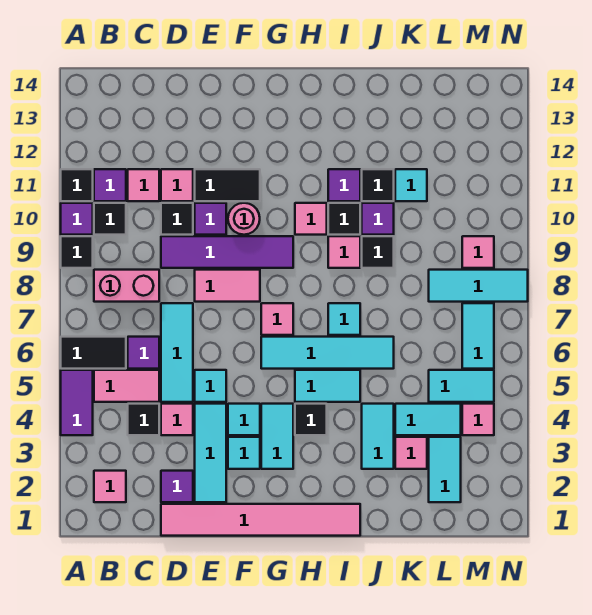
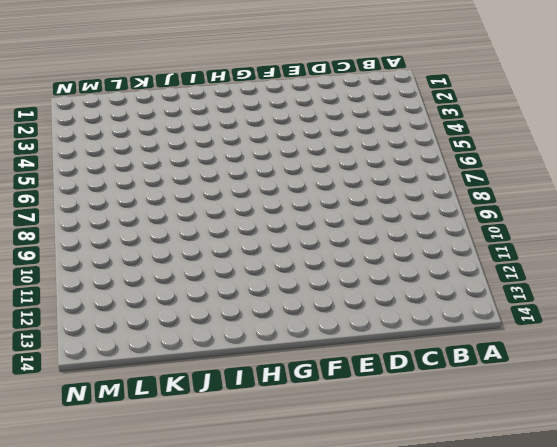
none -> purple 1x2 tile [61,370,93,435]
none -> black 1x2 tile [61,337,126,369]
none -> black 1x1 tile [61,236,93,268]
none -> purple 1x1 tile [61,203,93,235]

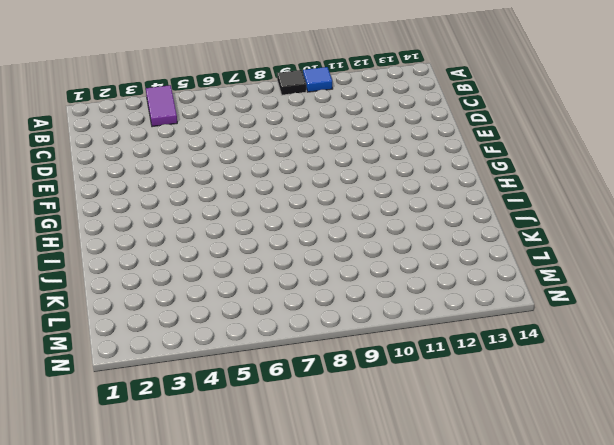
purple 1x2 tile [146,85,177,127] -> purple 1x2 tile turned to [61,370,93,435]
blue 1x1 tile [303,67,332,92] -> purple 1x1 tile [61,203,93,235]
none -> black 1x2 tile [61,337,126,369]
none -> black 1x1 tile [61,169,93,201]
none -> pink 1x1 tile [94,471,126,502]
none -> pink 1x2 tile [94,370,159,402]

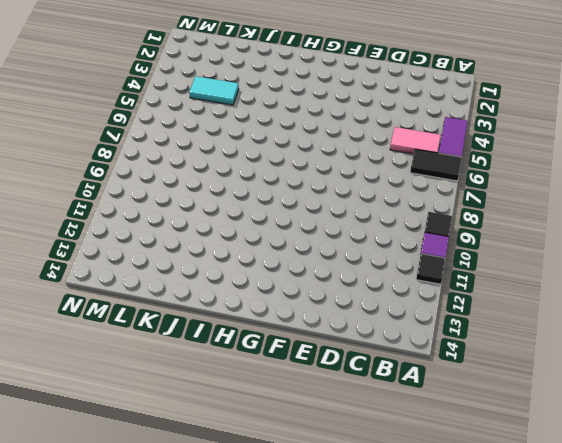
none -> pink 1x1 tile [94,471,126,502]
none -> pink 1x2 brick [94,270,159,302]
none -> black 1x1 tile [94,203,126,235]
none -> purple 1x1 tile [94,169,126,201]

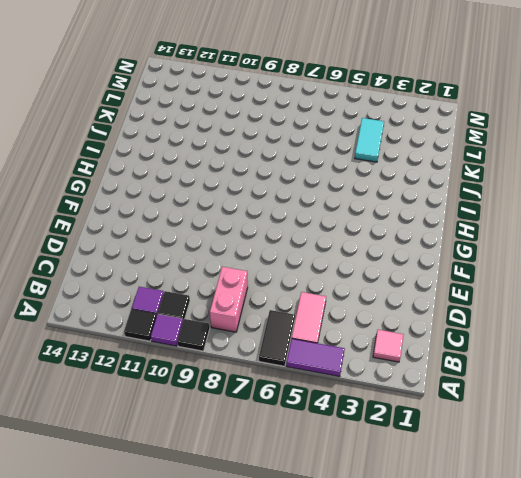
none -> black 1x1 tile [128,404,159,435]
none -> purple 1x1 tile [128,337,159,369]
none -> pink 1x1 tile [128,169,159,201]
none -> pink 1x6 tile [161,504,360,536]

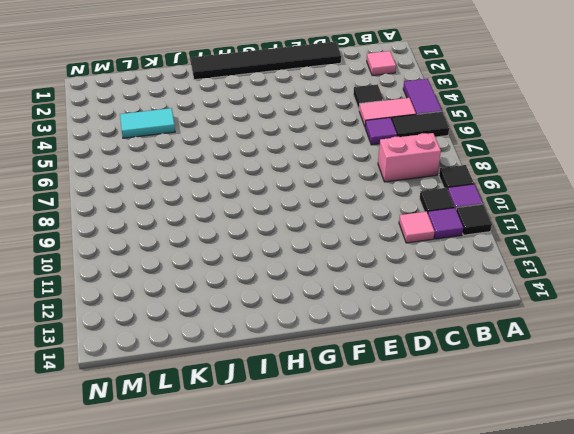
black 1x6 tile [191,42,341,80] -> pink 1x6 tile [161,504,360,536]
none -> purple 1x1 tile [161,471,193,502]
none -> pink 1x1 tile [161,404,193,435]
none -> cyan 1x3 tile [161,303,193,402]
none -> purple 1x4 tile [161,236,293,268]

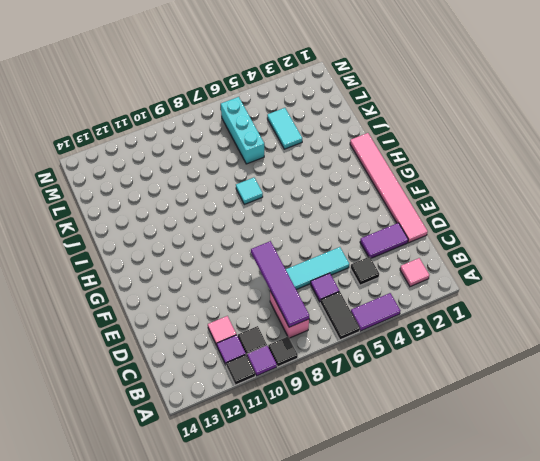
purple 1x4 tile [251,241,309,327] -> purple 1x4 tile moved to [161,236,293,268]
purple 1x2 tile [360,223,408,258] -> purple 1x1 tile [161,471,193,502]
cyan 1x3 brick [221,97,264,164] -> cyan 1x2 tile [462,303,494,369]
none -> pink 1x2 tile [94,370,159,402]
none -> pink 1x1 tile [161,404,193,435]
none -> black 1x1 tile [161,203,193,235]
none -> pink 1x1 tile [161,169,193,201]

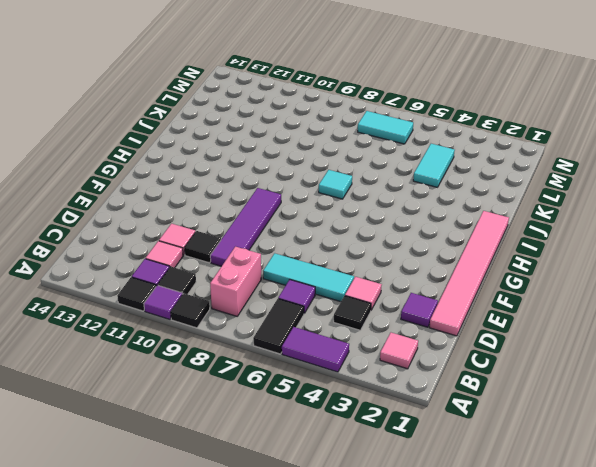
none -> pink 1x2 tile [94,370,159,402]
none -> cyan 1x3 tile [195,404,226,502]
none -> cyan 1x1 tile [195,370,226,402]
none -> pink 1x2 tile [195,270,260,302]

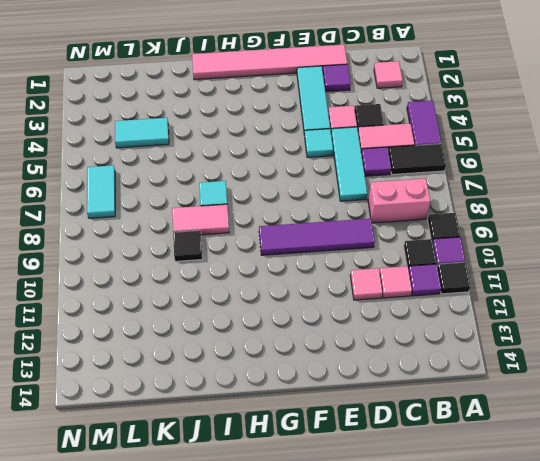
pink 1x2 tile [172,204,229,235] -> pink 1x2 tile moved to [195,270,260,302]
none -> black 1x1 tile [161,203,193,235]
none -> purple 1x1 tile [195,203,226,235]
none -> black 1x2 tile [195,169,260,201]
none -> cyan 1x1 tile [228,437,260,469]

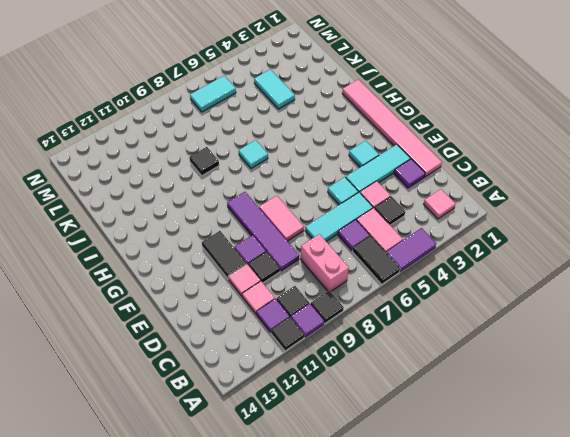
none -> cyan 1x1 tile [228,404,260,435]
none -> pink 1x1 round brick [228,203,260,235]
none -> cyan 1x2 tile [261,404,293,469]
none -> cyan 1x4 tile [261,337,394,369]

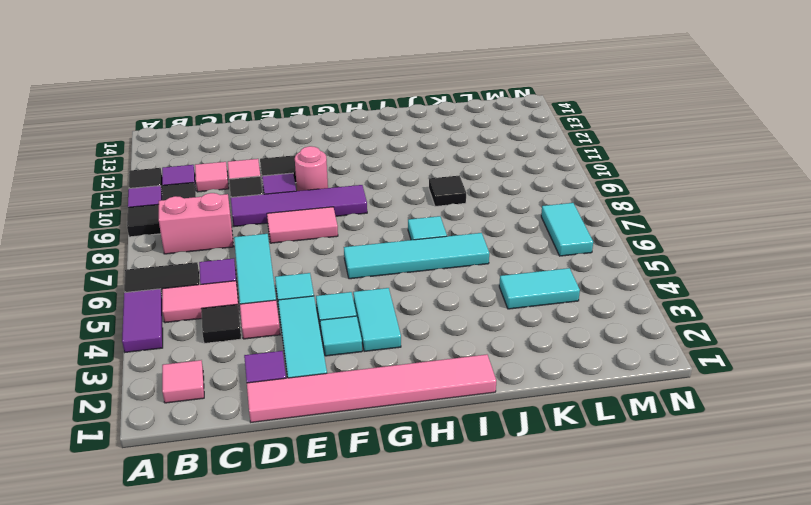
none -> pink 1x1 tile [261,303,293,335]
none -> black 1x1 tile [295,404,327,435]
none -> cyan 1x2 tile [295,370,360,402]
none -> pink 1x1 tile [295,203,327,235]

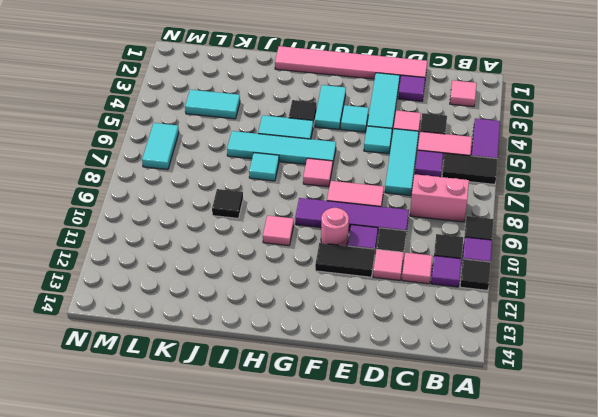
none -> cyan 1x1 tile [228,437,260,469]
none -> pink 1x1 tile [328,236,360,268]
none -> black 1x1 tile [328,203,360,235]
none -> purple 1x1 tile [328,169,360,201]

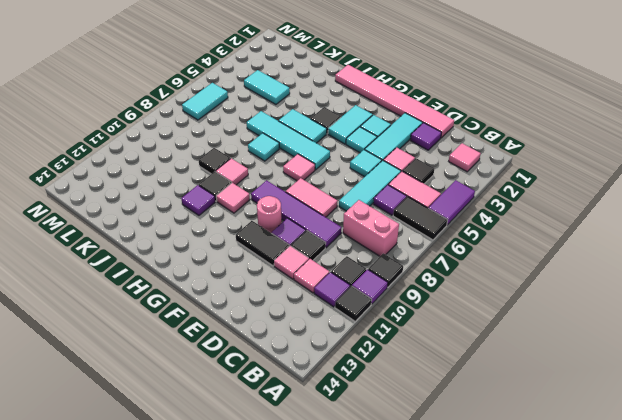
none -> cyan 1x2 tile [362,404,394,469]
none -> purple 1x1 tile [362,203,394,235]
none -> black 1x1 tile [362,169,394,201]
none -> pink 1x1 tile [395,437,427,469]

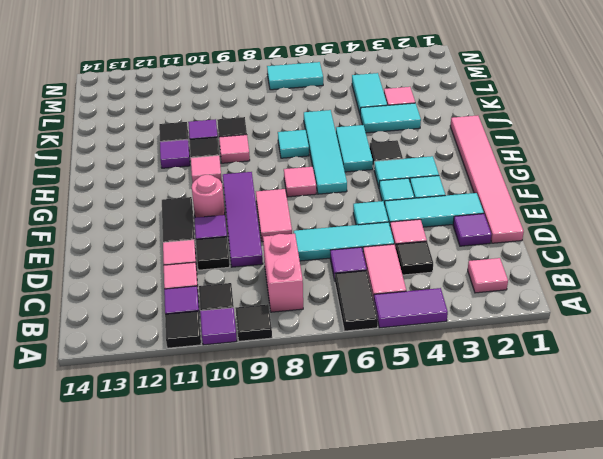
none -> cyan 1x1 tile [395,169,427,201]
none -> cyan 1x2 tile [429,437,461,502]
none -> cyan 1x2 tile [429,370,494,402]
none -> cyan 1x3 tile [429,270,528,302]

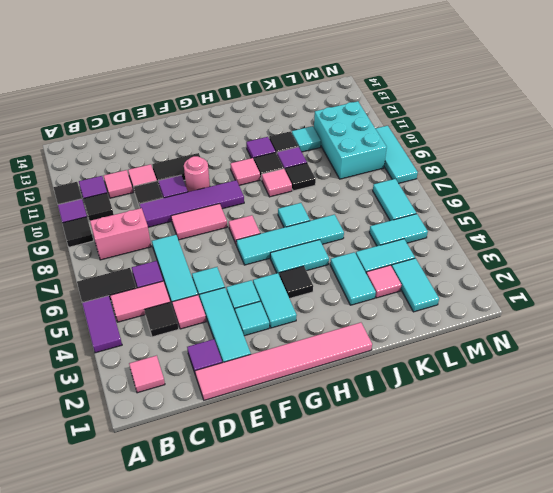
cyan 2x3 brick [314,101,387,179] -> pink 1x1 tile [462,236,494,268]
cyan 1x3 tile [375,126,418,183] -> cyan 1x3 tile turned to [429,270,528,302]
none -> pink 1x1 tile [462,404,494,435]

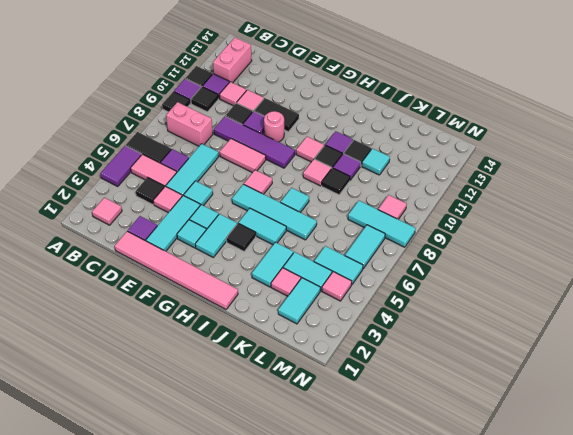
pink 1x2 brick [213,38,252,83] -> none

